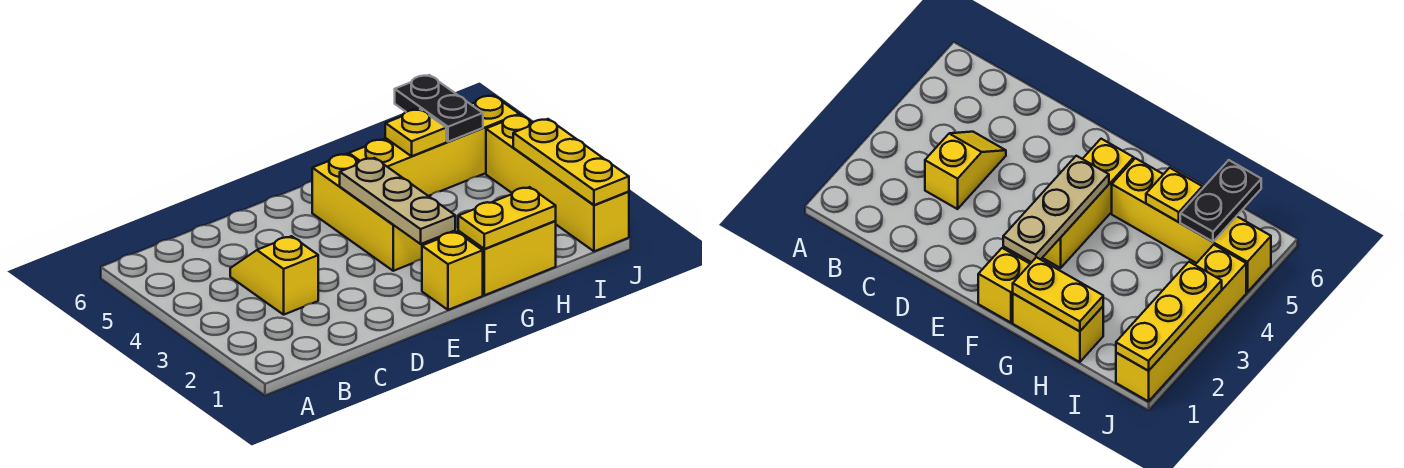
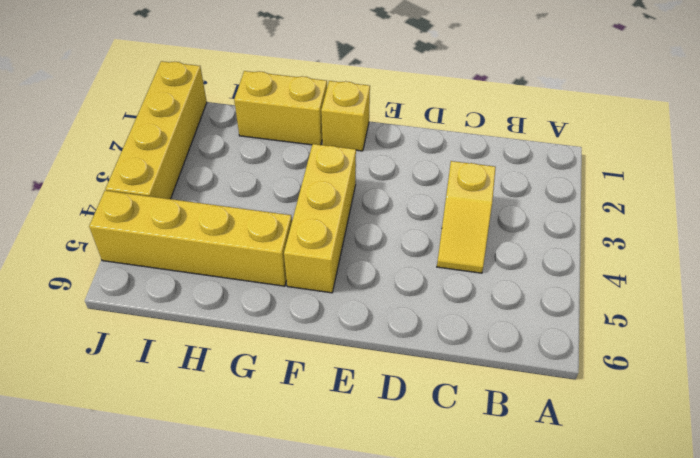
none -> tan 1x3 plate [340,158,455,244]
none -> yellow 1x2 plate [458,187,556,249]

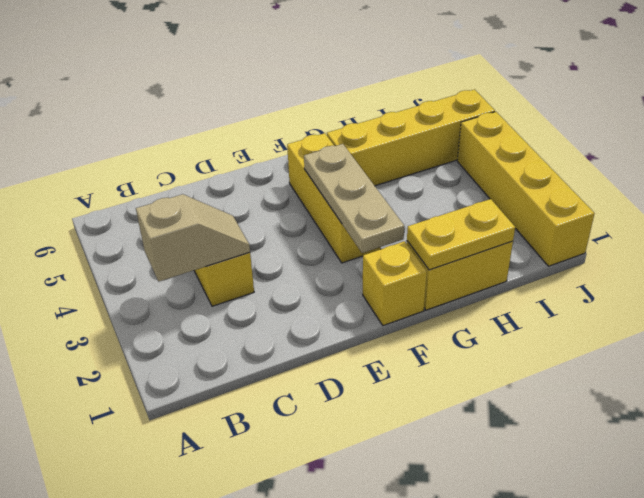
tan 1x2 slope [136,194,250,281] -> none
none -> yellow 1x1 plate [385,109,446,156]
none -> black 1x2 plate [395,75,483,142]

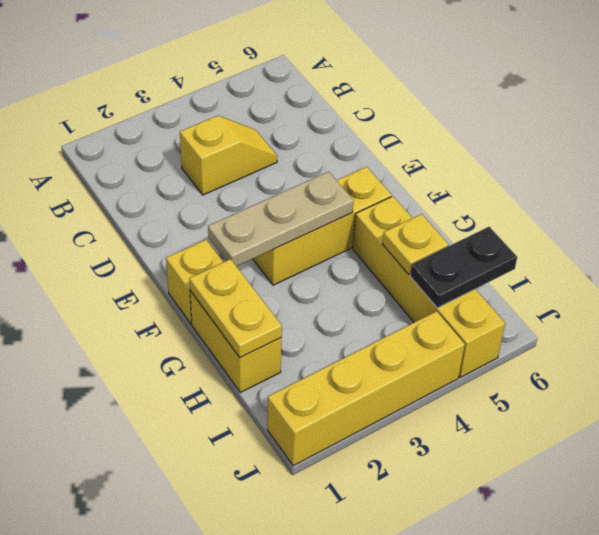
none -> yellow 1x3 plate [513,119,629,205]

